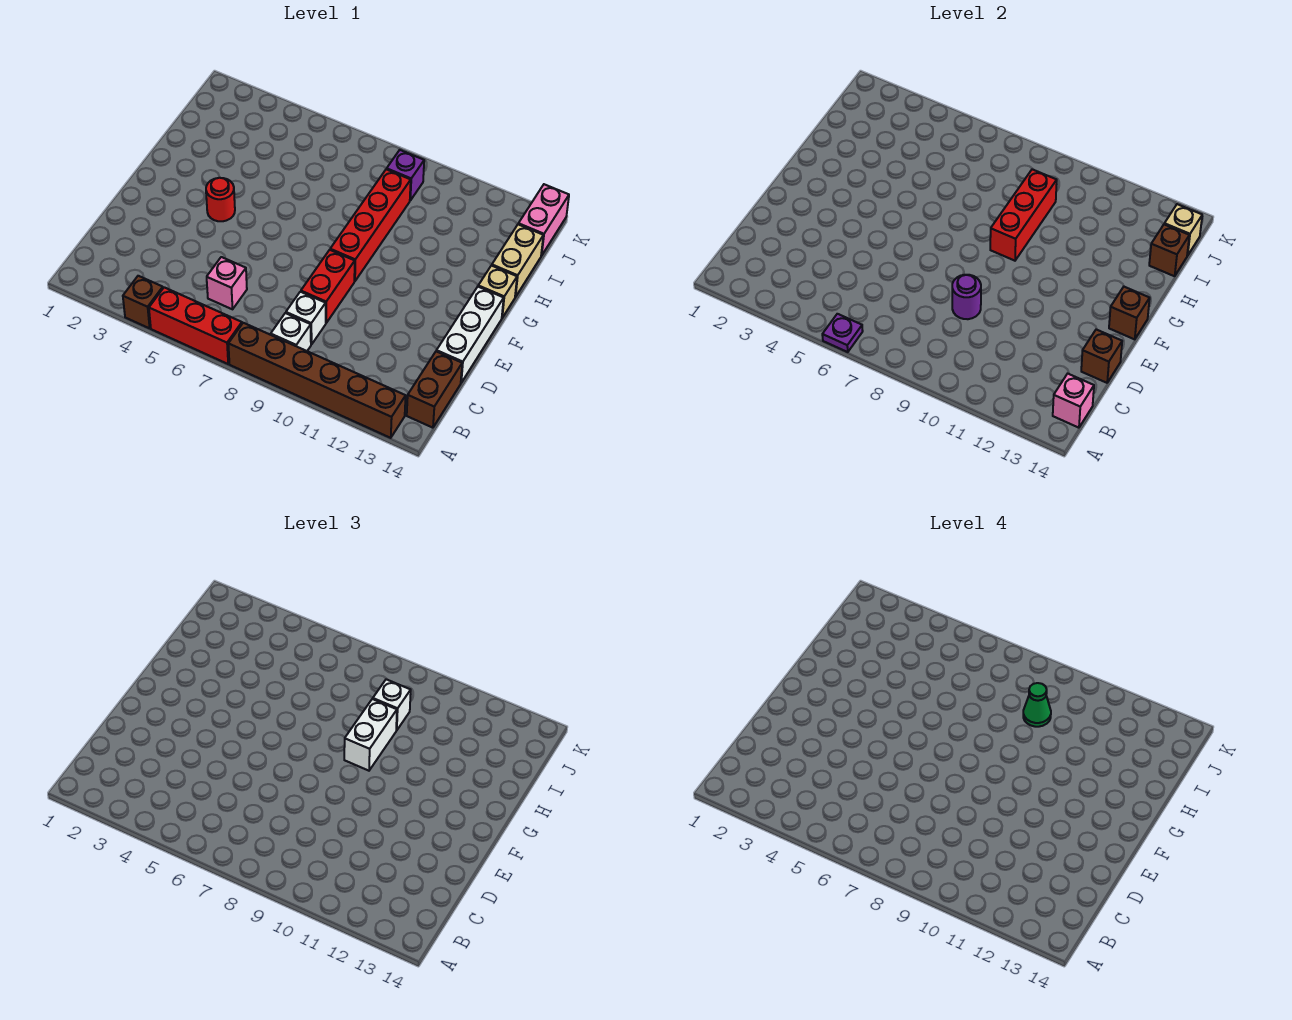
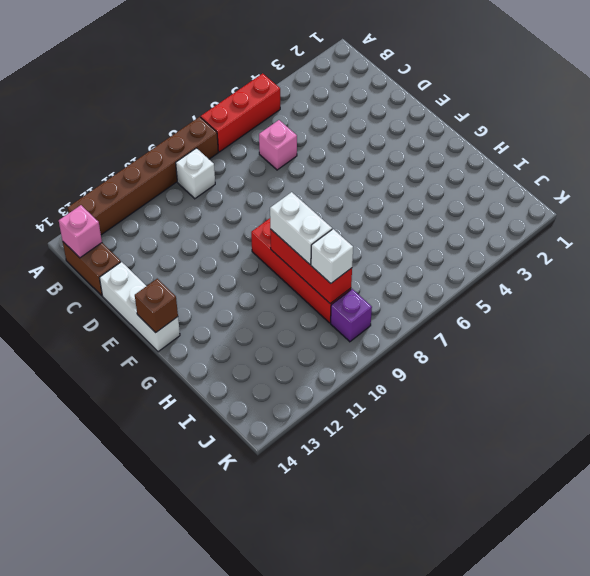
none -> brown 1x1 brick [123,276,163,328]
none -> white 1x1 brick [286,292,326,345]
none -> red 1x2 brick [301,250,355,323]

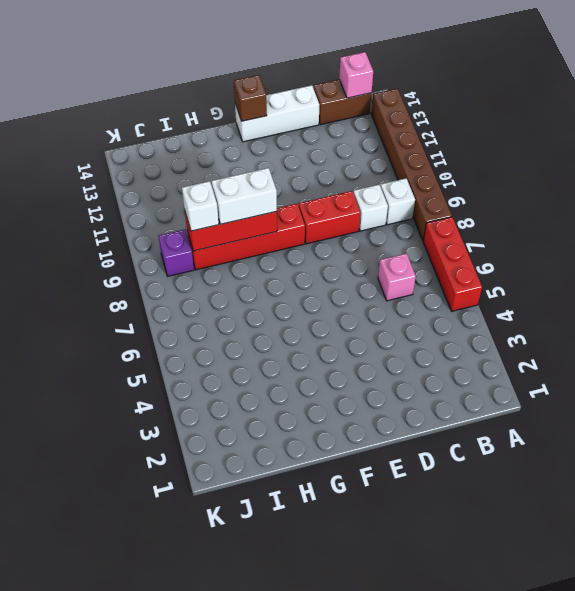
none -> brown 1x1 brick [123,276,163,328]
none -> red 1x1 round brick [206,178,235,221]
none -> tan 1x1 brick [478,265,517,318]

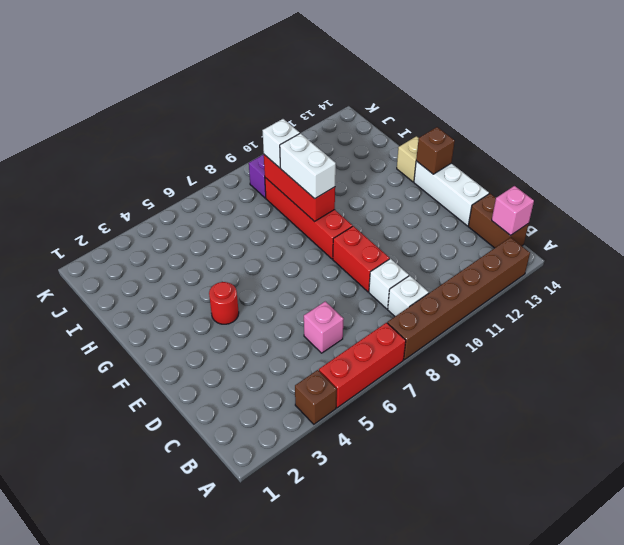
none -> tan 1x2 brick [492,224,543,297]
none -> pink 1x2 brick [518,184,569,256]
none -> purple 1x1 plate [822,314,863,352]

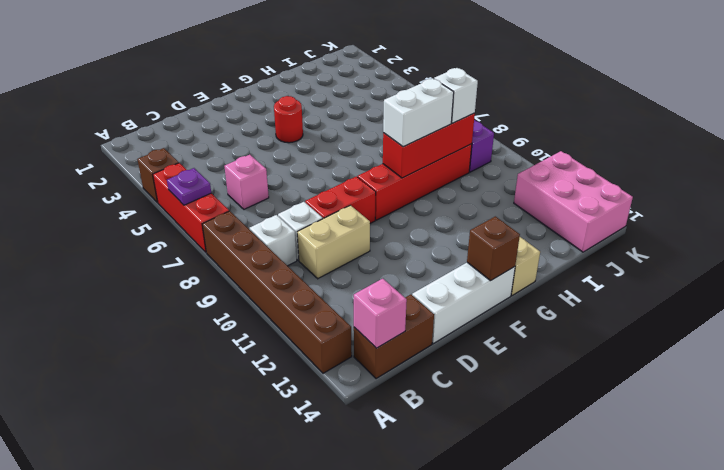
tan 1x2 brick [297,205,370,279] -> tan 1x2 brick moved to [492,224,543,297]
pink 2x3 brick [514,151,633,252] -> pink 1x2 brick [518,184,569,256]
none -> purple 1x1 round brick [952,275,981,319]
none -> brown 1x1 brick [1081,330,1122,383]
none -> brown 1x1 brick [1149,224,1189,276]

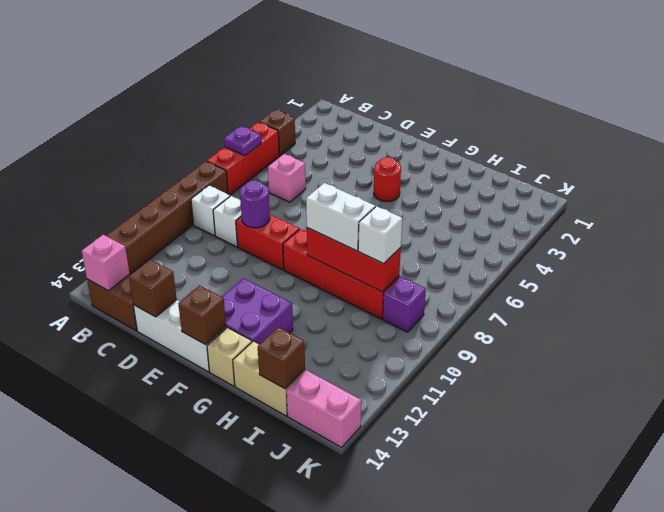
purple 2x2 brick [222,278,293,344] -> none
none -> tan 1x1 brick [1164,204,1202,256]
none -> green 1x1 cone [1023,683,1051,727]

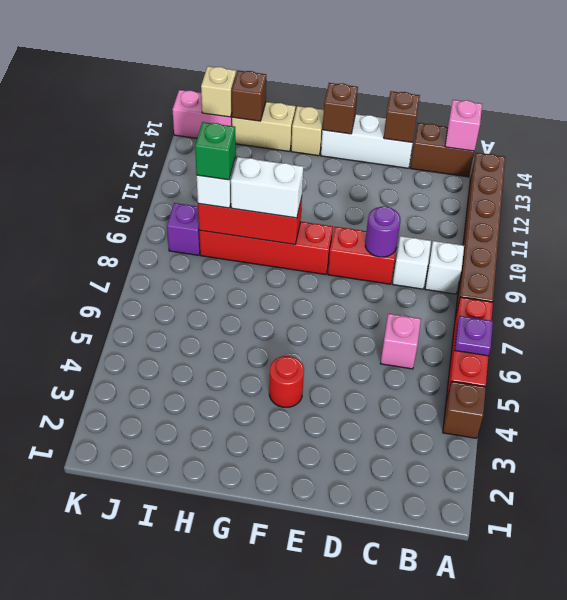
green 1x1 brick [195,122,236,180] -> green 1x1 cone [1023,683,1051,727]

